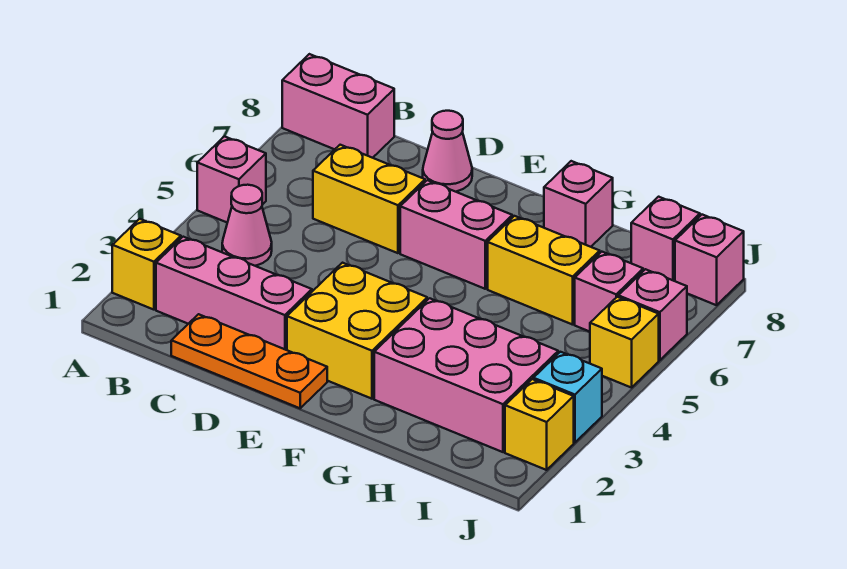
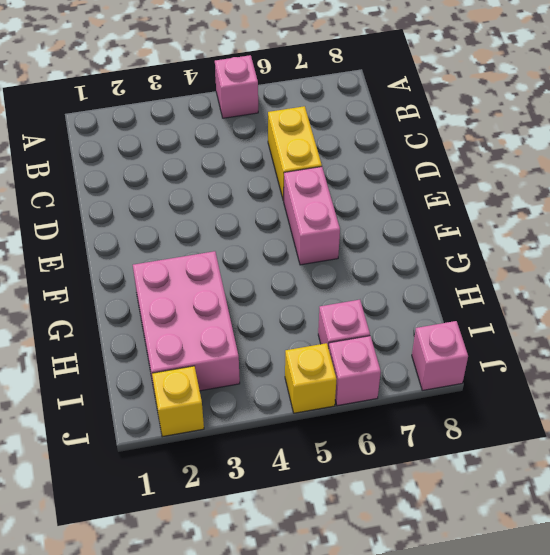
none -> yellow 1x1 brick [112,219,181,310]
none -> pink 1x2 brick [282,54,394,158]
none -> pink 1x3 brick [156,237,312,350]

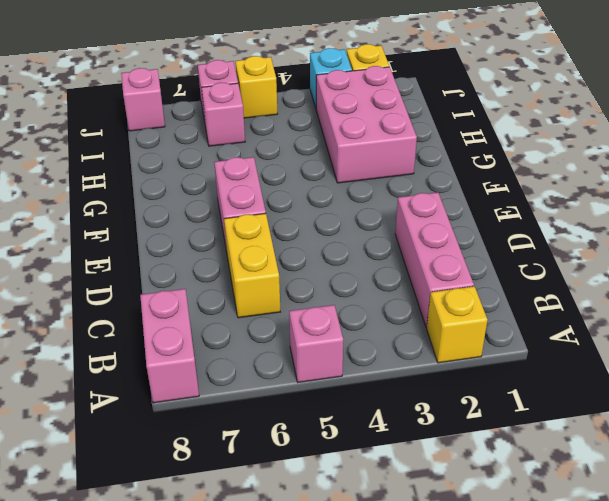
none -> pink 1x1 cone [222,185,272,266]
none -> orange 1x3 plate [171,314,327,408]
none -> pink 1x1 cone [423,111,472,192]

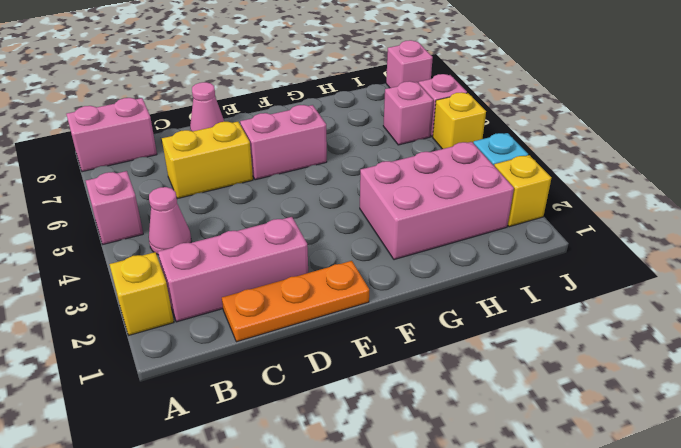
none -> yellow 2x2 brick [287,263,427,399]
none -> yellow 1x2 brick [488,216,600,325]
none -> pink 1x1 brick [544,161,613,247]

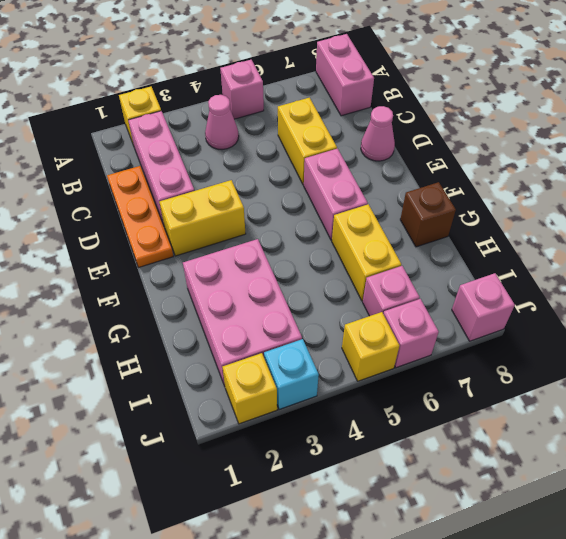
yellow 1x2 brick [159,180,246,256] -> yellow 2x2 brick [287,263,427,399]
brown 1x1 brick [400,182,456,247] -> pink 1x1 brick [544,161,613,247]
none -> pink 1x1 brick [631,197,700,281]

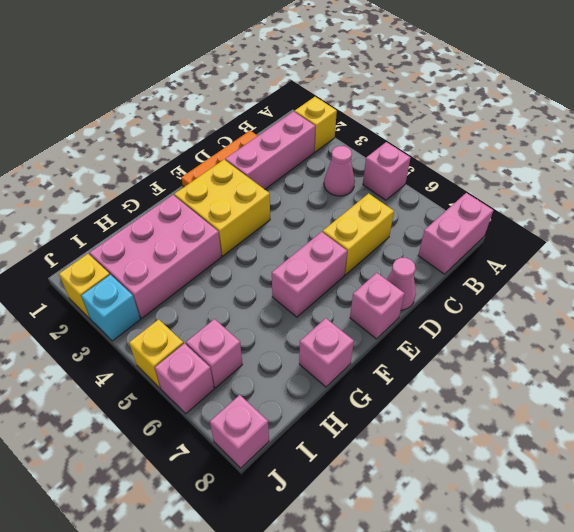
pink 1x1 brick [350,273,405,339] -> pink 1x1 brick moved to [631,197,700,281]
none -> yellow 1x2 brick [488,216,600,325]

